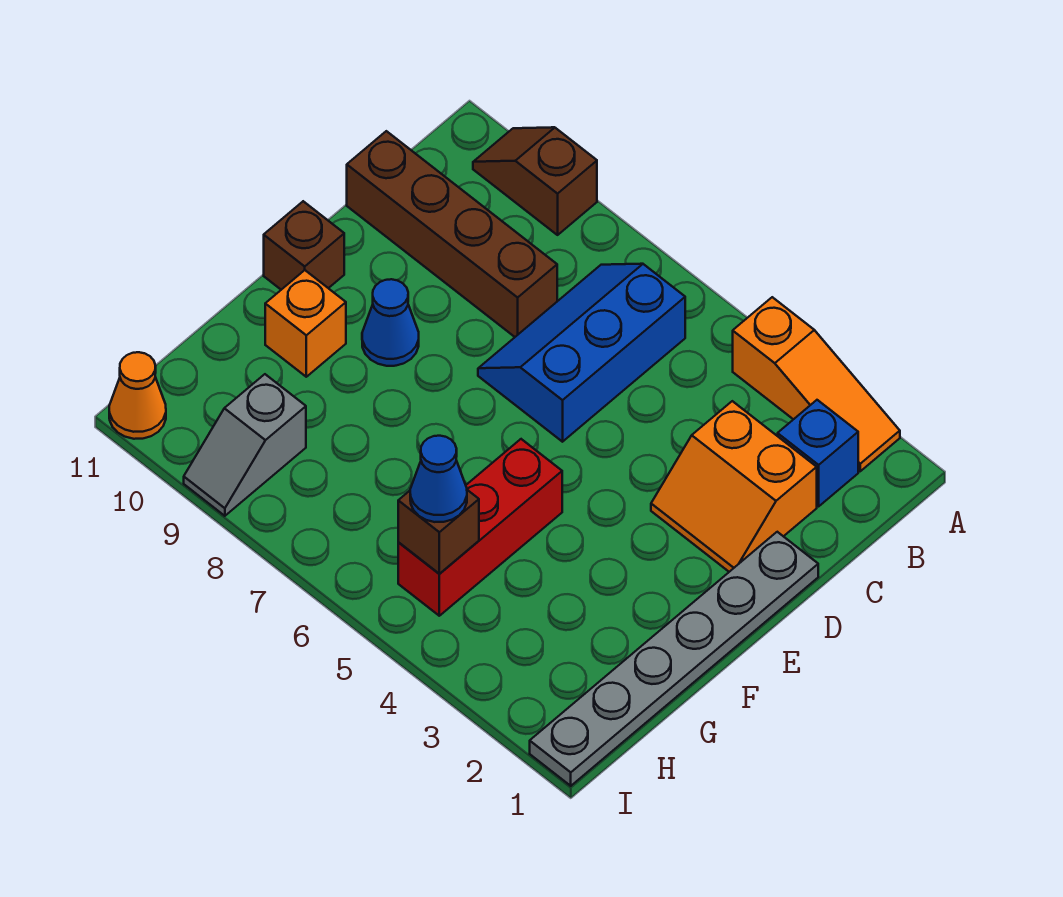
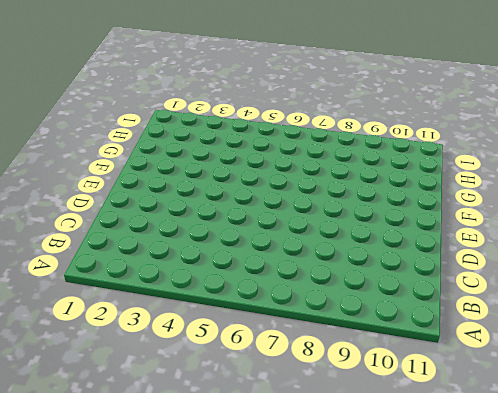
none -> orange 1x3 slope [733,297,900,471]
none -> brown 1x2 slope [473,127,597,235]
none -> blue 1x1 brick [778,400,858,506]

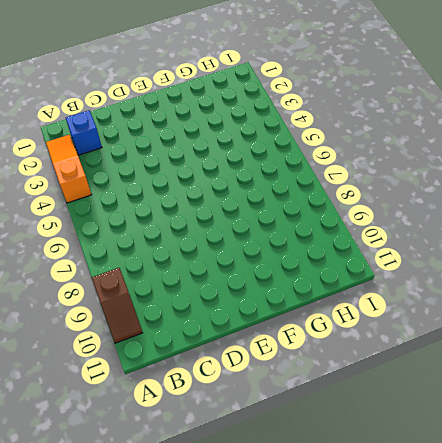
none -> blue 2x3 slope [478,264,685,442]
none -> orange 2x2 slope [651,401,817,572]
none -> brown 1x4 brick [347,131,557,337]

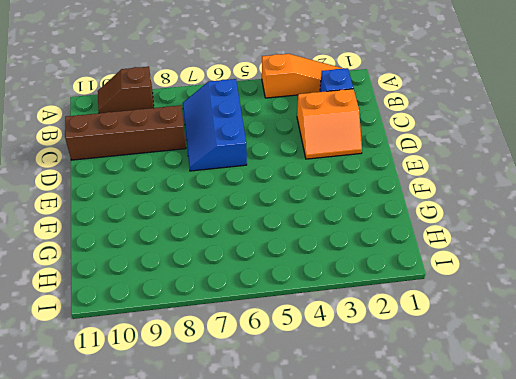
none -> grey 1x6 plate [530,532,818,786]
none -> blue 1x1 cone [362,279,419,366]
none -> brown 1x1 brick [264,201,344,290]

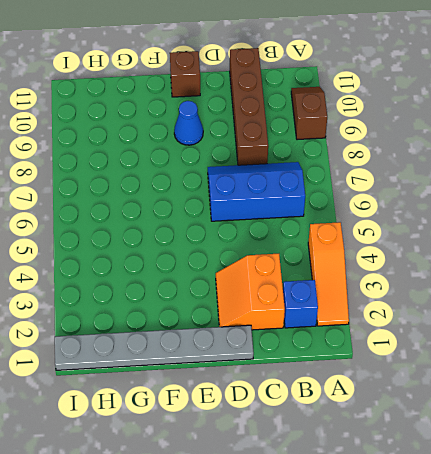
none -> red 1x3 brick [398,439,562,616]
none -> orange 1x1 brick [265,270,346,377]
none -> grey 1x2 slope [184,374,306,516]

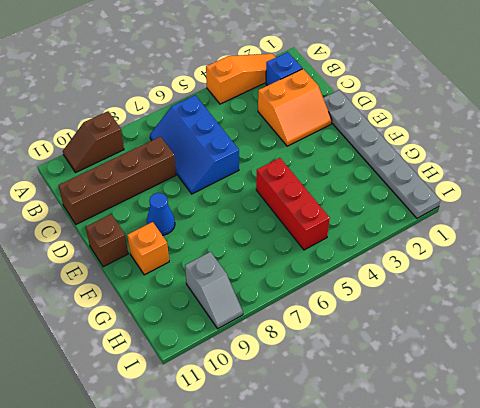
none -> orange 1x1 cone [109,352,166,439]
none -> brown 1x1 brick [398,490,479,574]
none -> blue 1x1 cone [410,436,467,522]

